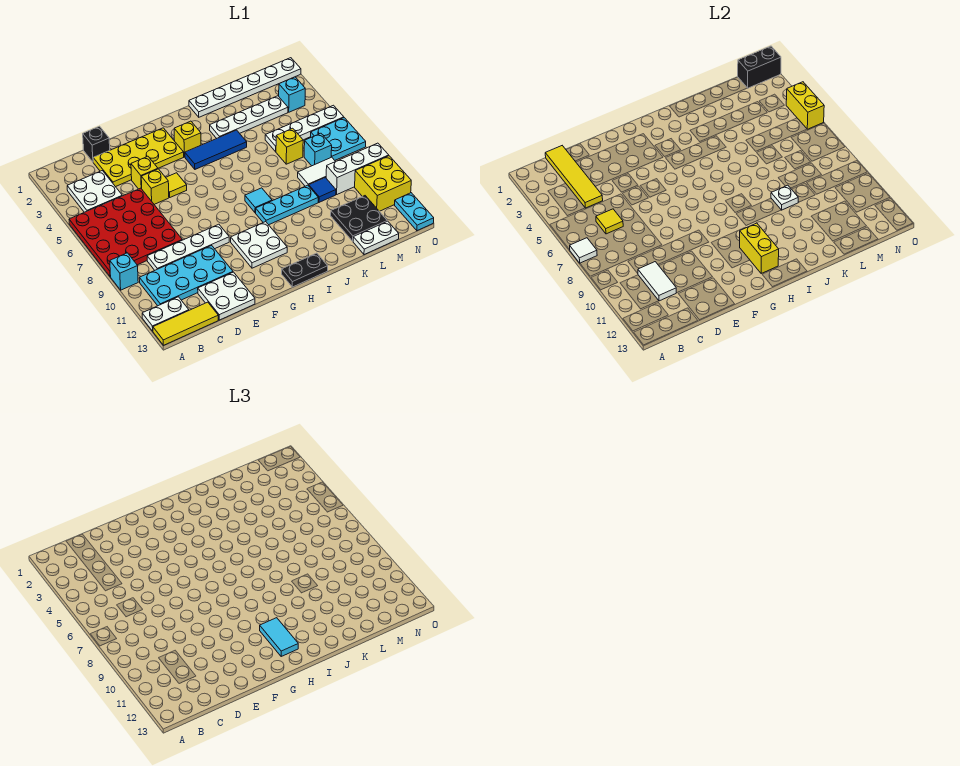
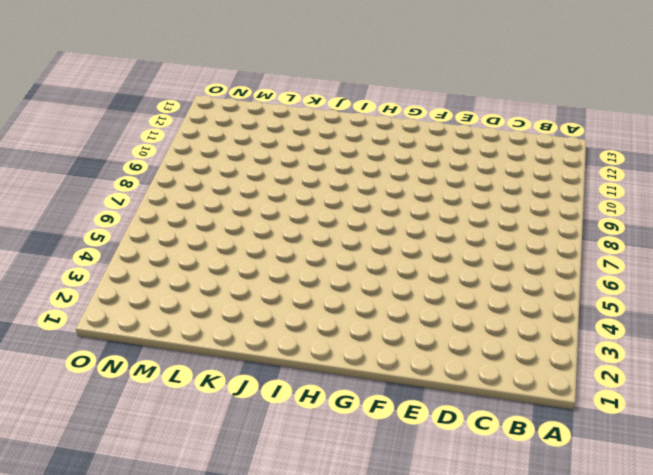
none -> red 4x4 plate [69,188,182,277]
none -> cyan 1x1 brick [110,253,138,290]
none -> white 1x2 plate [142,297,189,331]
none -> yellow 1x3 tile [153,302,218,345]

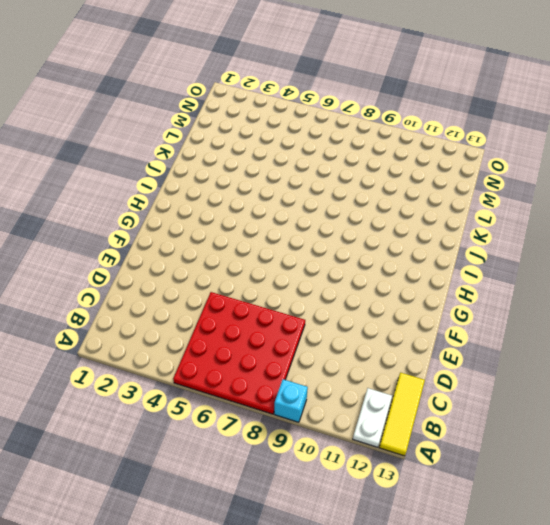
none -> white 2x2 plate [67,171,122,212]
none -> cyan 2x4 plate [139,245,233,306]
none -> white 1x4 plate [147,224,229,270]
none -> black 1x1 brick [83,126,110,162]

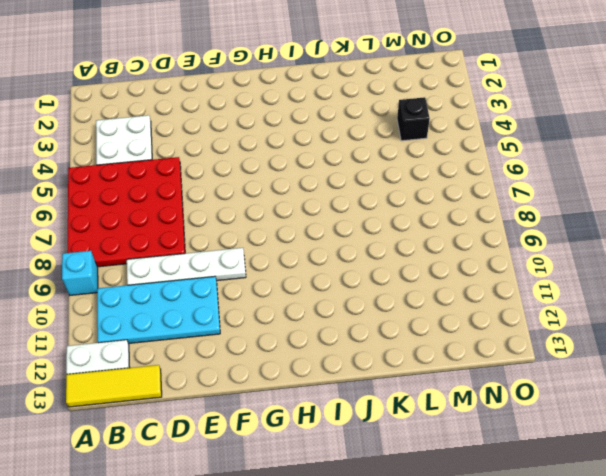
black 1x1 brick [397,97,430,141] -> black 1x1 brick moved to [83,126,110,162]
none -> yellow 2x4 plate [93,128,184,187]
none -> white 2x2 plate [198,272,255,320]
none -> yellow 1x1 brick [131,156,158,189]
none -> yellow 1x1 brick [141,169,169,204]

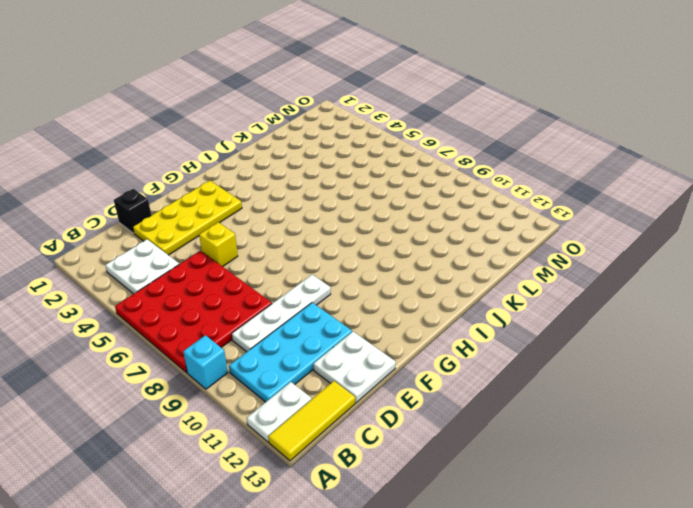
none -> yellow 1x1 brick [131,156,158,189]
none -> yellow 1x1 tile [166,173,187,197]
none -> white 2x2 plate [231,222,287,268]
none -> yellow 1x1 brick [174,121,201,157]

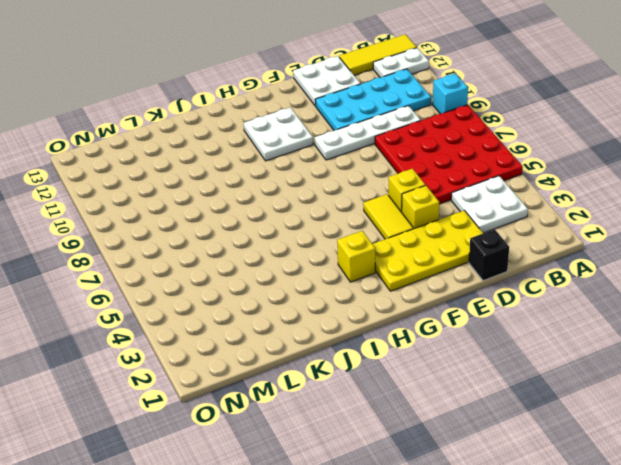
yellow 1x2 tile [363,194,413,239] -> yellow 1x1 tile [166,173,187,197]
none -> blue 1x3 tile [185,130,247,169]
none -> black 1x2 plate [282,253,328,287]
none -> cyan 1x1 tile [245,188,272,213]
none -> cyan 1x3 plate [256,185,318,225]

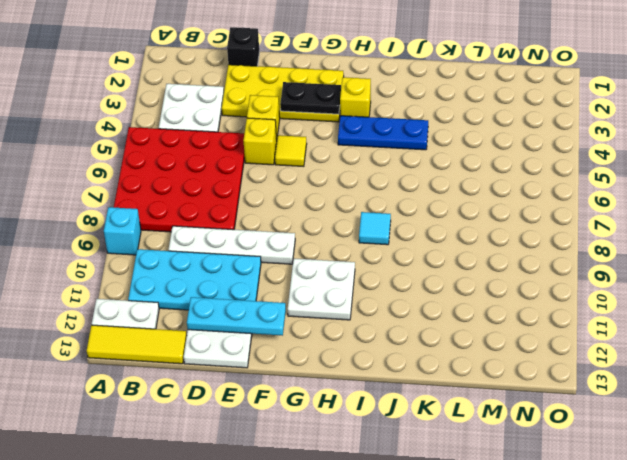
cyan 1x3 plate [187,297,286,335] -> cyan 1x3 plate moved to [256,185,318,225]
black 1x2 plate [280,82,341,114] -> black 1x2 plate moved to [282,253,328,287]
blue 1x3 plate [338,116,428,150] -> blue 1x3 tile [185,130,247,169]
none -> white 1x6 plate [189,58,301,117]
none -> white 1x4 plate [210,96,288,139]
none -> white 1x4 plate [265,105,344,152]
none -> yellow 1x1 brick [276,128,303,164]

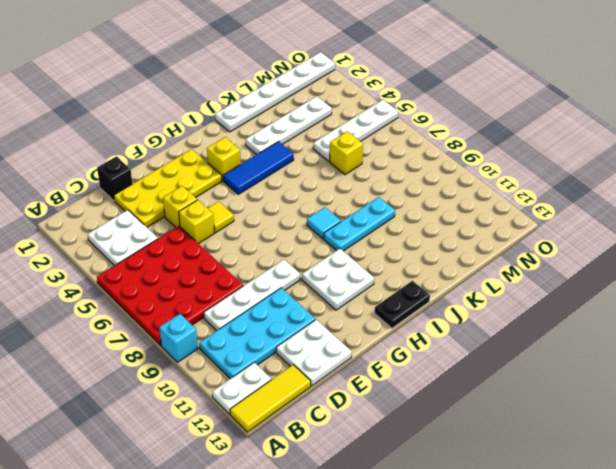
none -> white 1x2 tile [298,157,335,186]
none -> blue 1x1 tile [309,178,336,202]
none -> black 2x2 plate [331,196,387,241]
none -> white 1x2 plate [353,221,399,255]

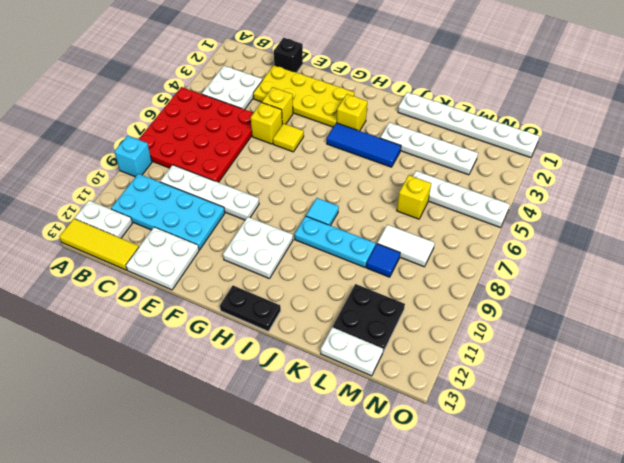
none -> cyan 1x1 brick [304,133,332,166]
none -> white 1x3 brick [326,143,389,194]
none -> cyan 1x1 brick [279,77,305,112]
none -> cyan 2x2 plate [311,118,366,160]

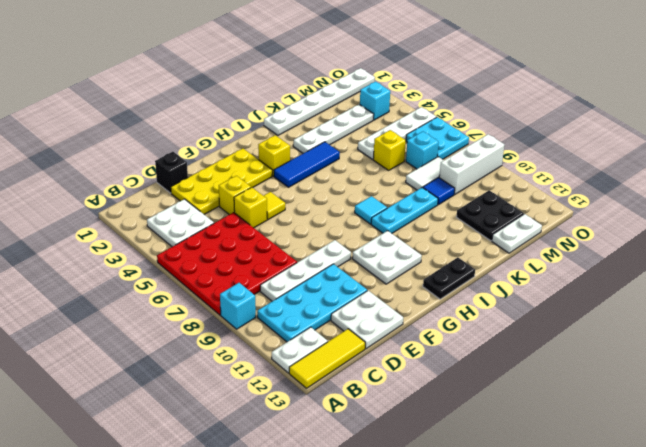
none -> yellow 2x2 brick [355,156,411,211]
none -> cyan 1x2 plate [395,193,434,231]
none -> white 1x1 tile [570,238,597,263]
none -> yellow 1x4 tile [545,146,603,208]

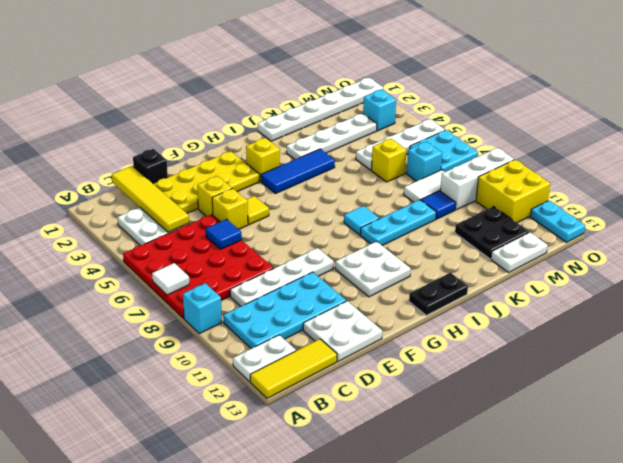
blue 1x1 tile [206,219,242,249] -> none
none -> yellow 1x1 tile [596,209,623,234]
none -> white 1x2 tile [638,262,676,301]
none -> yellow 1x2 brick [740,223,779,273]
none -> white 1x1 plate [771,185,798,210]

